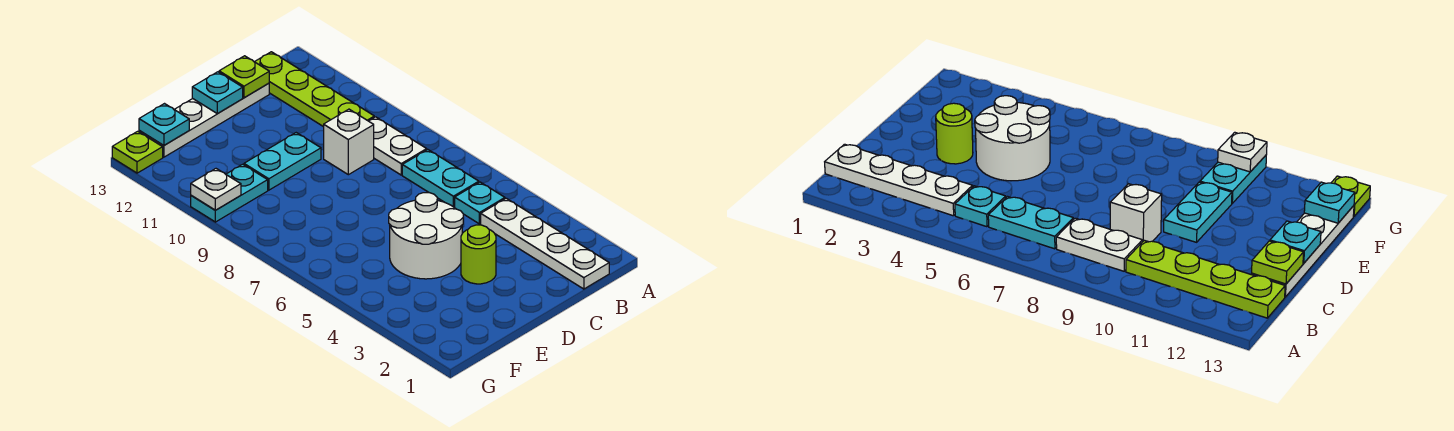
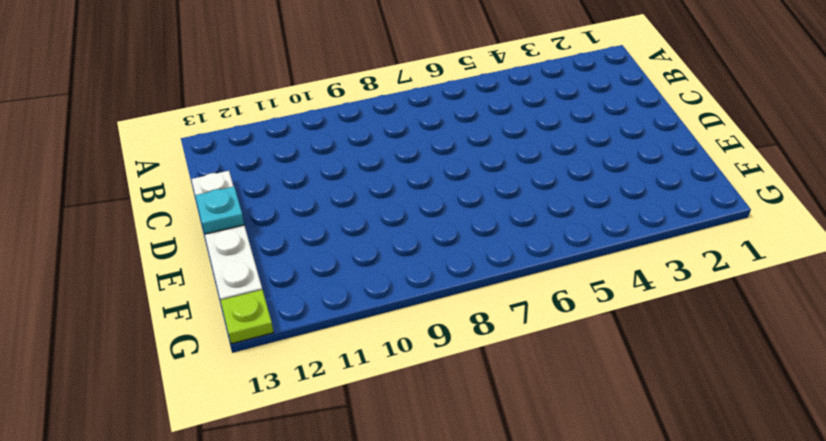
none -> white 1x4 plate [481,198,609,289]
none -> cyan 1x1 plate [454,182,505,224]
none -> cyan 1x2 plate [402,150,479,207]

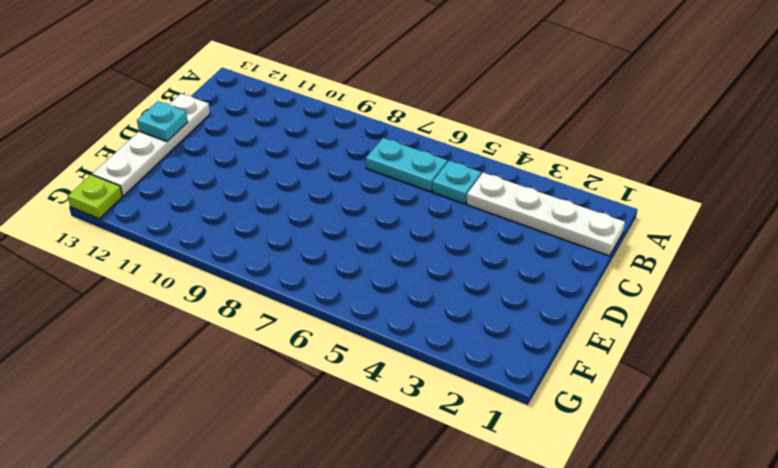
none -> white 1x2 plate [369,117,427,175]
none -> lime 1x4 plate [255,52,374,127]
none -> white 1x1 brick [324,109,374,175]

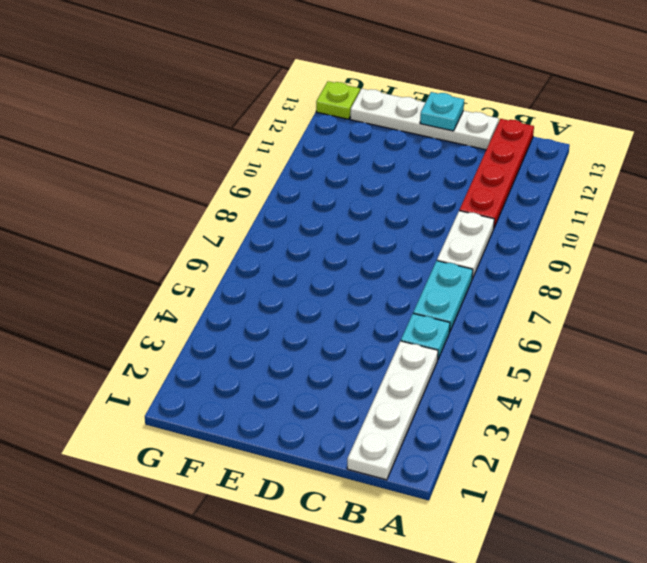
red 1x4 plate [459,119,534,228] -> lime 1x4 plate [255,52,374,127]
none -> white 1x1 brick [324,109,374,175]
none -> lime 1x1 round brick [461,225,496,284]
none -> white 2x2 round brick [389,193,463,279]

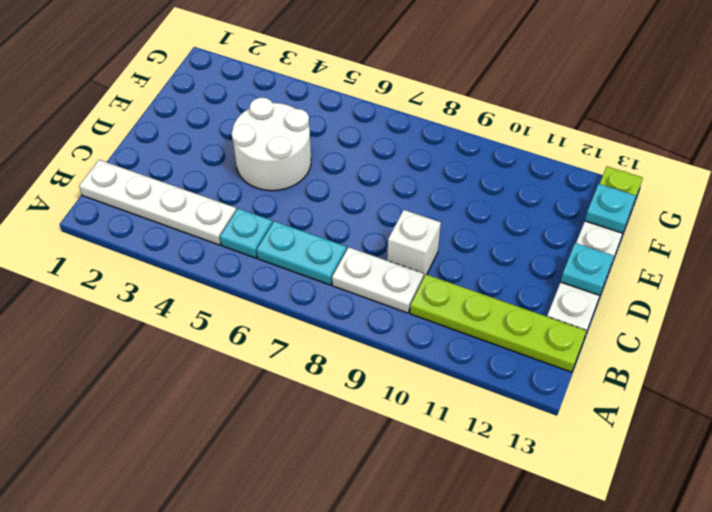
none -> lime 1x1 round brick [461,225,496,284]
none -> cyan 1x2 plate [244,133,321,190]
none -> cyan 1x2 plate [191,164,268,222]

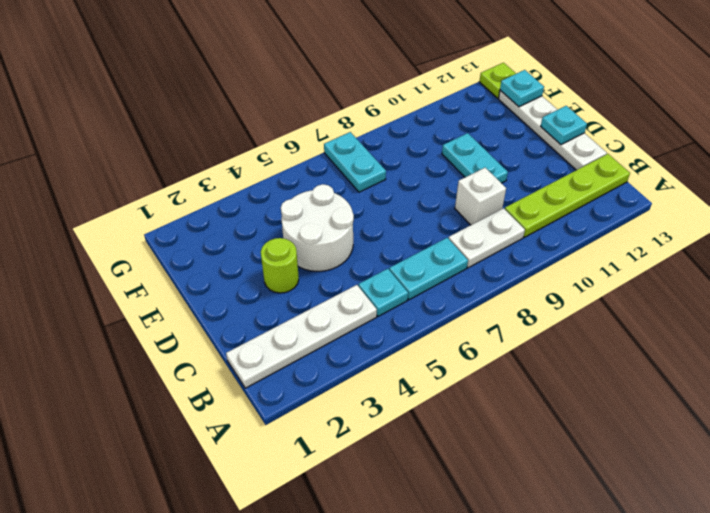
cyan 1x2 plate [324,132,386,192] -> cyan 1x2 plate moved to [191,164,268,222]
none -> lime 1x1 plate [219,56,269,98]
none -> white 1x1 plate [191,169,241,210]

